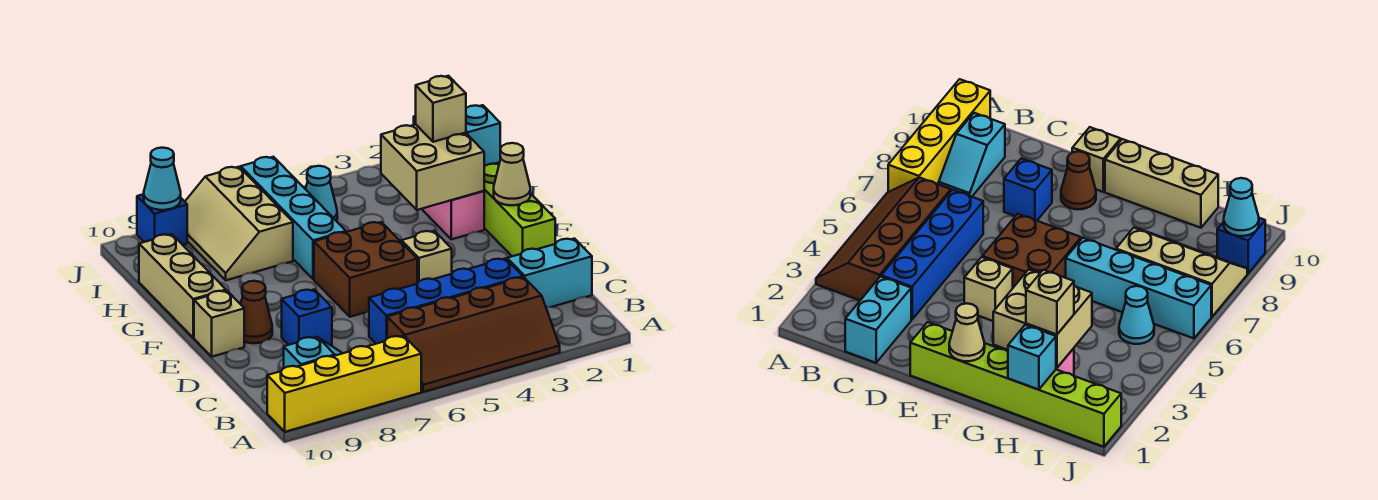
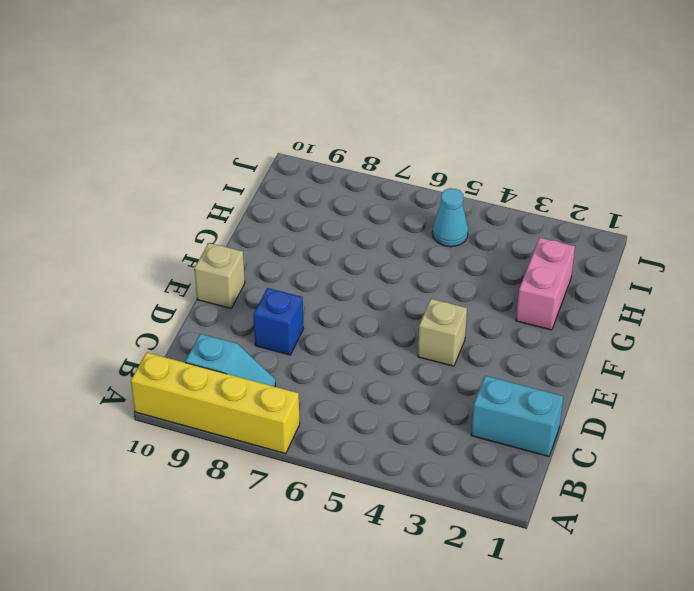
none -> brown 2x4 slope [387,277,560,392]
none -> blue 1x4 brick [369,258,523,344]
none -> lime 1x6 brick [414,116,555,256]

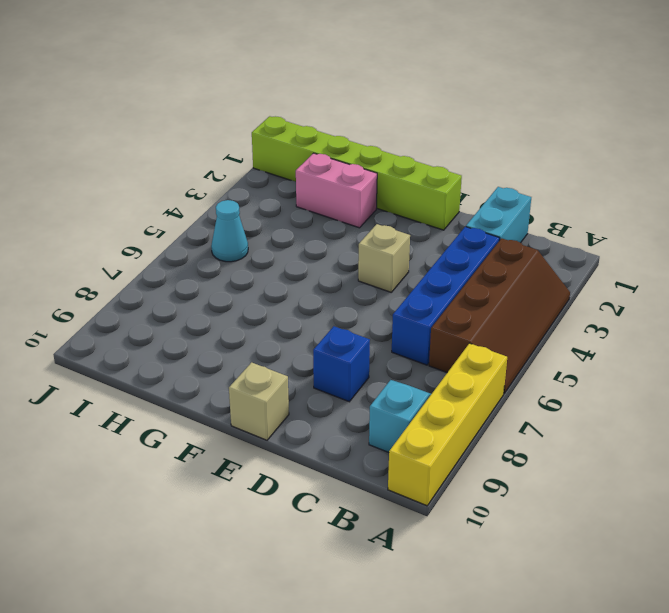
none -> brown 2x2 brick [314,222,417,317]
none -> brown 1x1 cone [241,281,272,343]
none -> tan 1x3 brick [139,234,226,338]

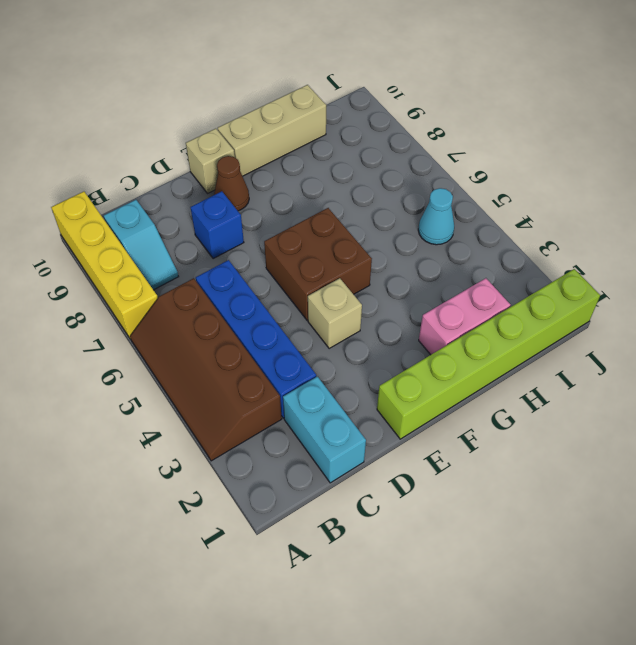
none -> cyan 1x4 brick [241,157,346,279]
none -> tan 2x3 slope [185,167,293,280]
none -> blue 1x1 brick [137,194,187,245]

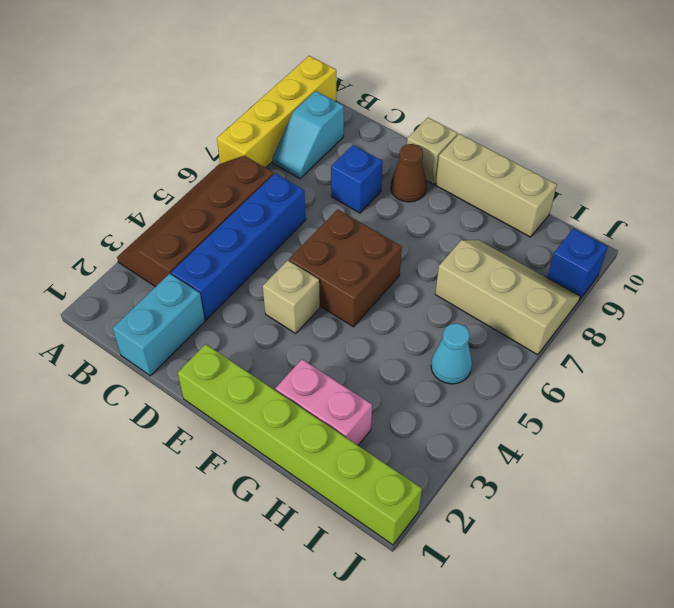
none -> cyan 1x4 brick [241,157,346,279]
none -> tan 1x1 cone [494,143,530,205]
none -> tan 2x2 brick [381,125,484,210]

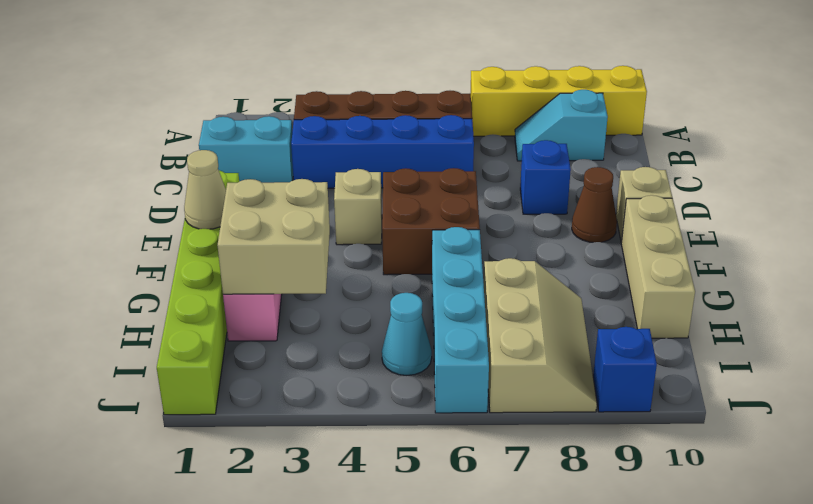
none -> cyan 1x1 brick [466,105,500,166]
none -> cyan 1x1 cone [144,148,181,210]
none -> tan 1x1 brick [416,76,466,142]

